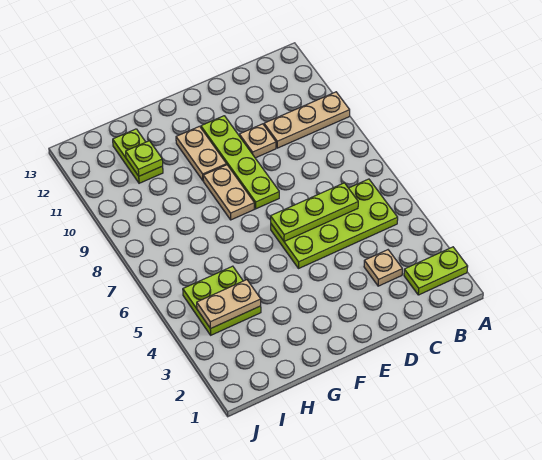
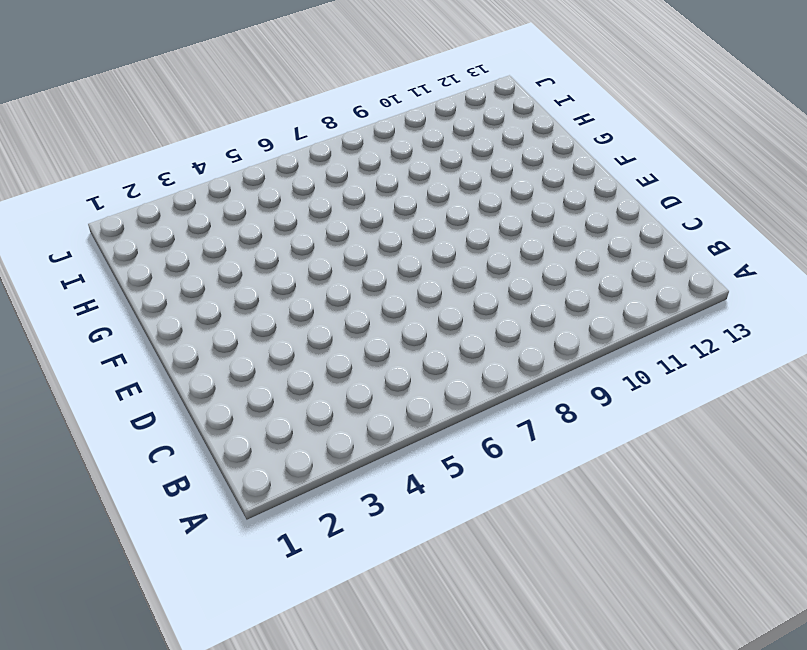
none -> lime 1x2 plate [404,247,468,295]
none -> tan 1x3 plate [264,92,350,148]
none -> lime 2x4 plate [271,179,398,268]

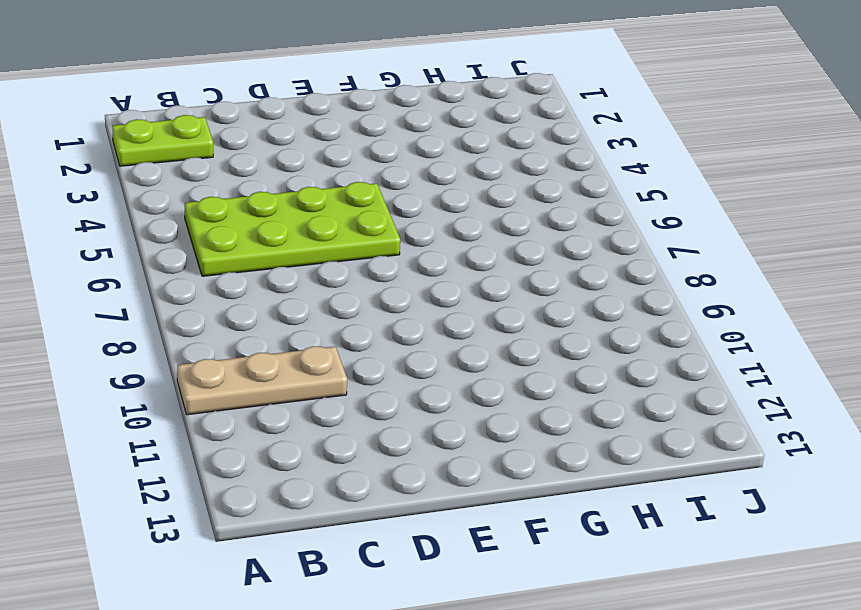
none -> tan 1x1 plate [364,250,402,286]
none -> tan 1x1 plate [239,124,276,158]
none -> lime 1x4 plate [201,116,279,209]

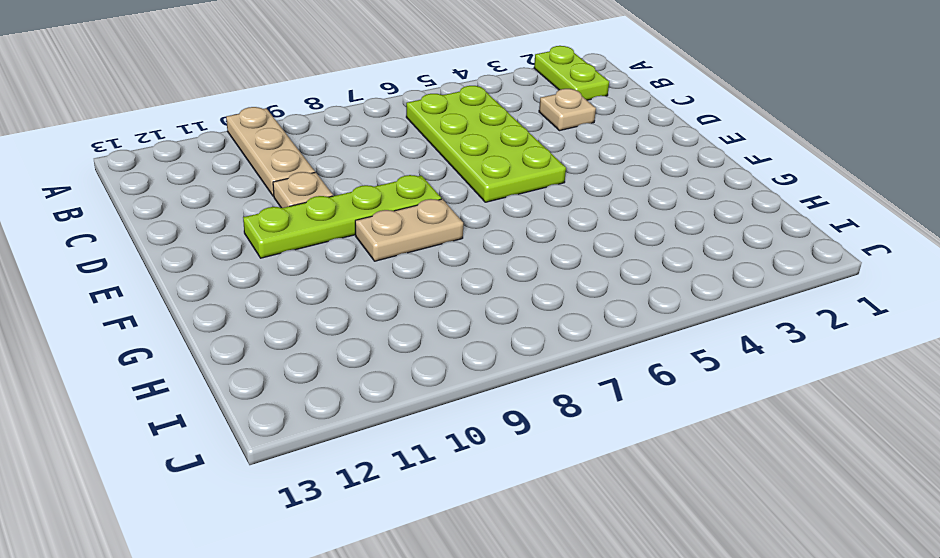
none -> tan 1x2 plate [176,126,227,181]
none -> lime 2x2 plate [183,266,261,335]
none -> lime 1x2 plate [113,129,163,183]

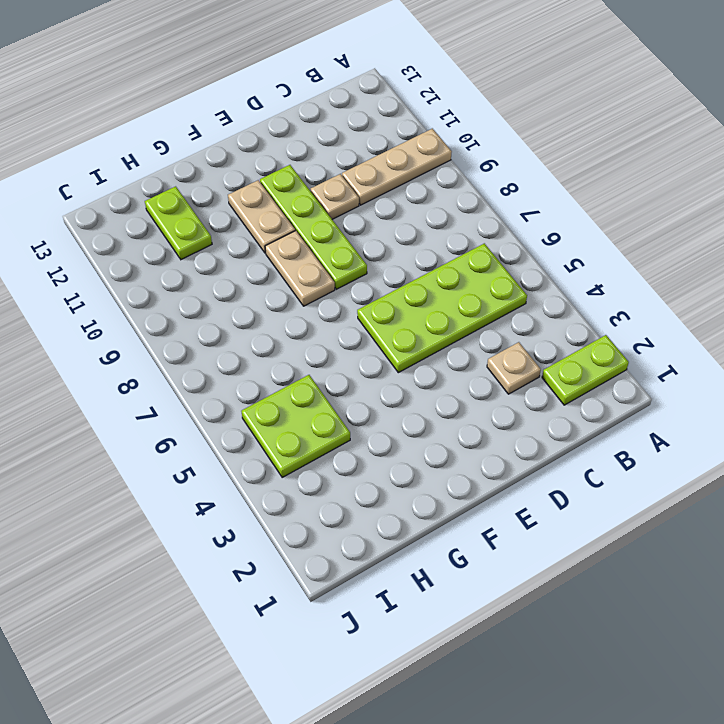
none -> lime 1x3 plate [271,183,358,241]
none -> tan 1x2 plate [197,280,261,329]
none -> lime 1x1 plate [126,141,163,176]

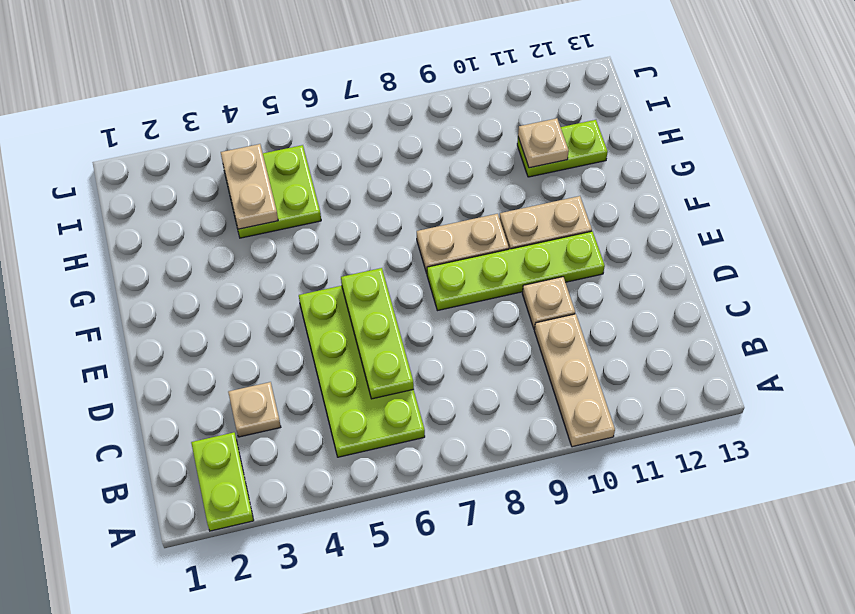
tan 1x1 plate [518,118,569,168] -> lime 1x1 plate [126,141,163,176]

